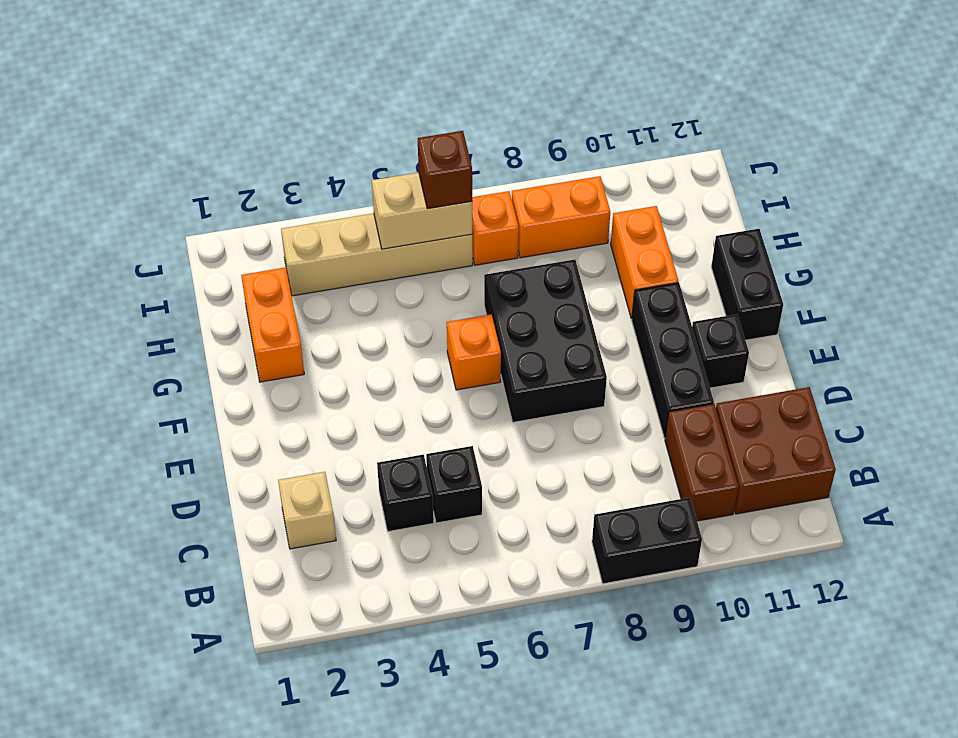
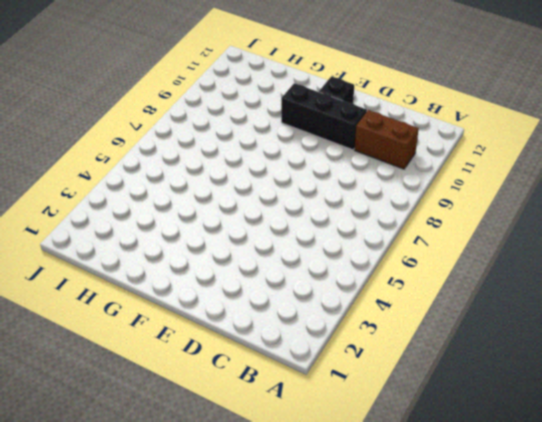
none -> black 1x2 brick [592,498,702,584]
none -> brown 2x2 brick [716,387,836,514]
none -> tan 1x1 brick [278,472,336,549]

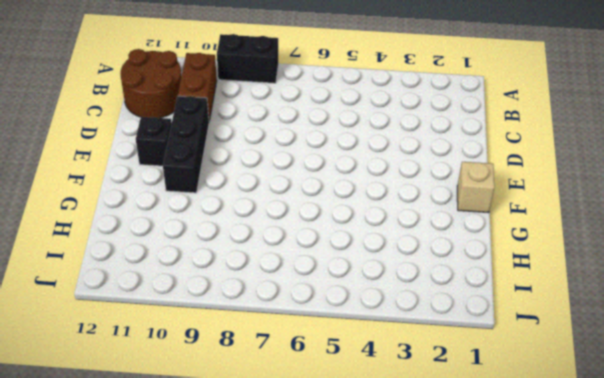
brown 2x2 round brick [120,49,181,118] -> brown 2x2 brick [716,387,836,514]
tan 1x1 brick [457,162,495,213] -> tan 1x1 brick moved to [278,472,336,549]
none -> black 1x1 brick [377,455,434,531]
none -> black 1x1 brick [426,446,482,523]
none -> black 2x3 brick [484,260,607,422]

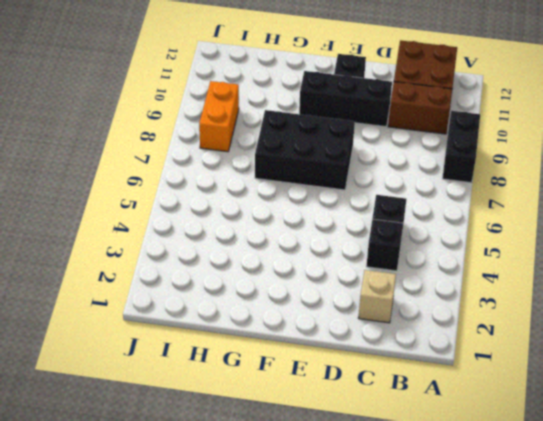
none -> orange 1x1 brick [447,314,501,390]
none -> black 1x2 brick [711,229,783,340]
none -> orange 1x2 brick [241,267,304,382]

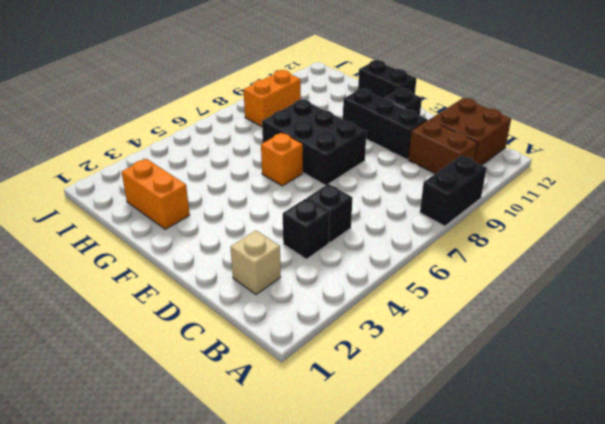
none -> orange 1x2 brick [611,206,678,319]
none -> tan 1x4 brick [281,213,473,296]
none -> orange 1x1 brick [472,191,519,265]

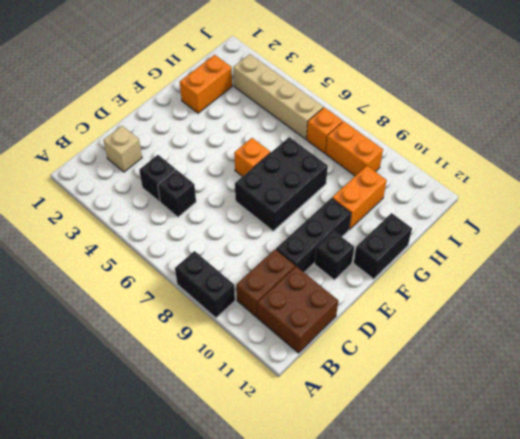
none -> tan 1x2 brick [372,173,472,249]
none -> brown 1x1 brick [418,131,472,209]

